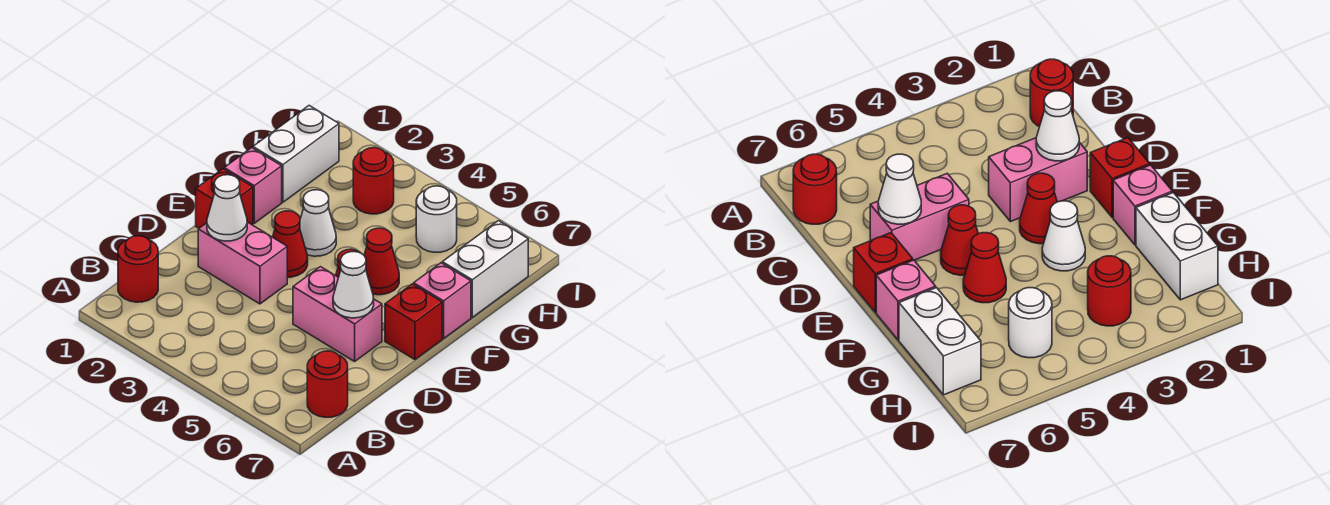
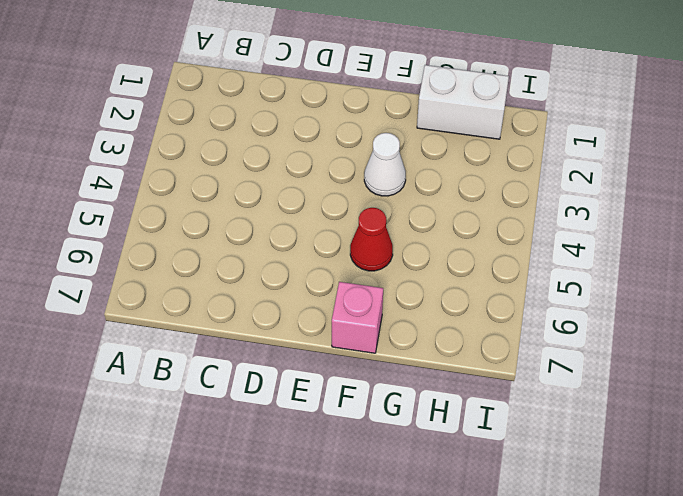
none -> red 1x1 round brick [118,236,158,302]
none -> red 1x1 round brick [307,351,348,417]
none -> pink 1x2 brick [198,222,287,304]

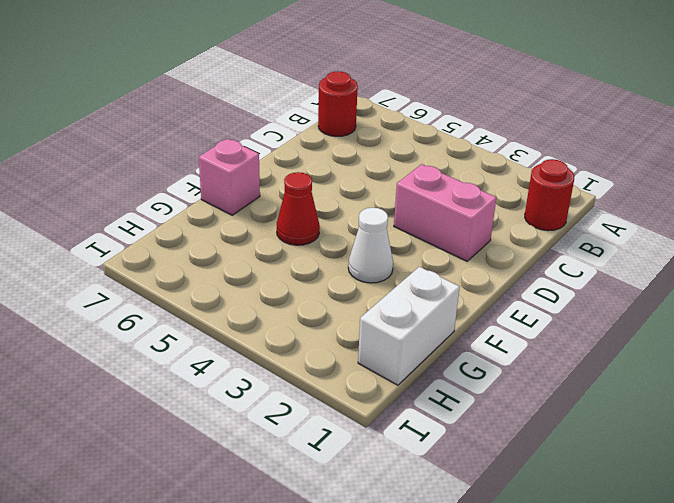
none -> pink 1x2 brick [293,267,382,361]
none -> red 1x1 brick [196,169,253,228]
none -> red 1x1 cone [273,211,308,277]

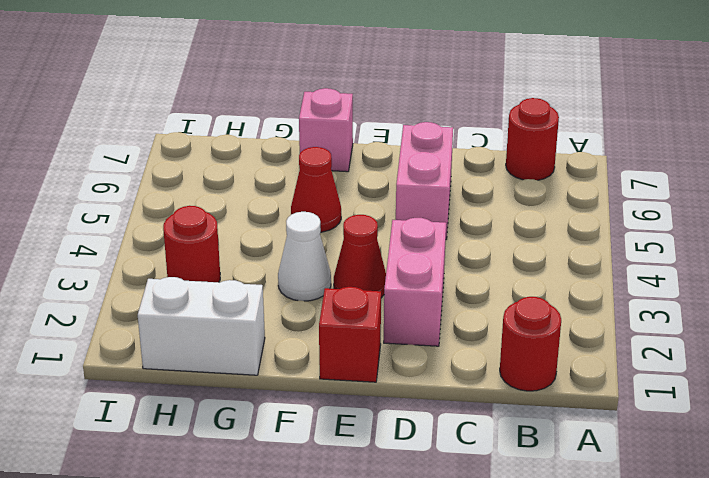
none -> red 1x1 cone [941,205,978,275]
none -> red 1x1 brick [385,284,442,360]
none -> pink 1x1 brick [224,148,282,223]

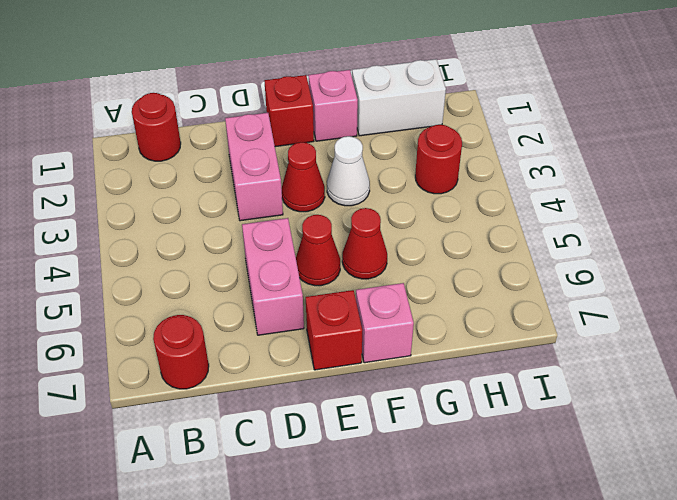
none -> white 1x2 brick [442,221,528,317]
none -> white 1x1 round brick [416,186,457,252]
none -> white 1x1 cone [207,175,247,241]

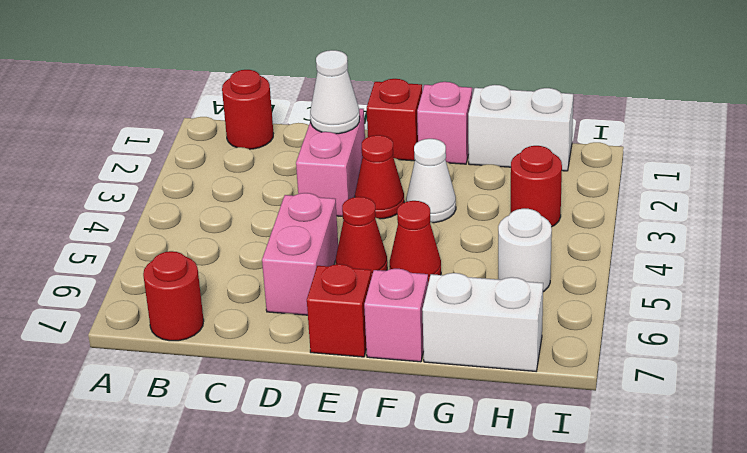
none -> white 1x1 cone [333,252,374,318]

